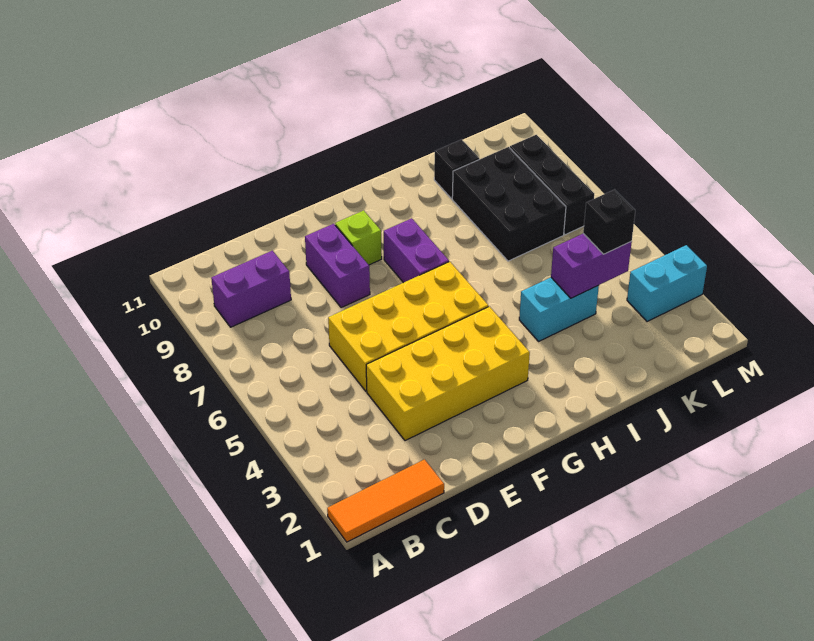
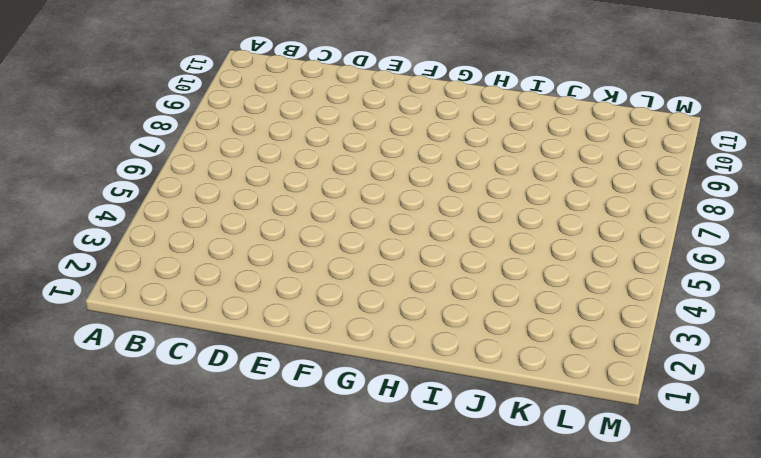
none -> orange 1x3 tile [327,459,444,542]
none -> purple 1x2 brick [211,251,291,327]
none -> yellow 2x4 brick [366,306,530,441]

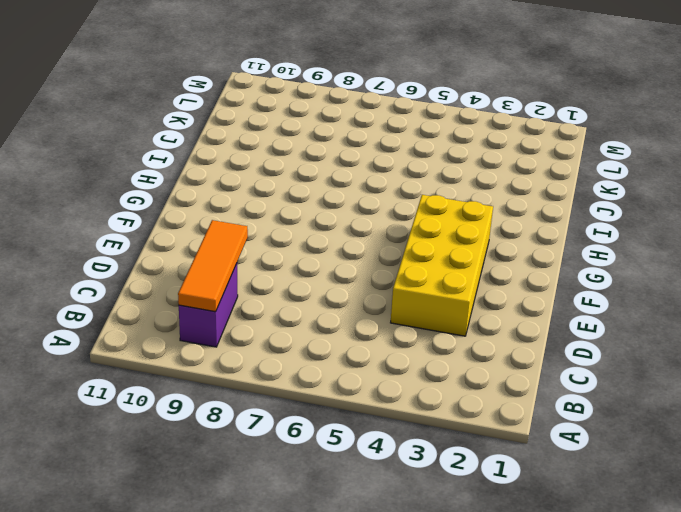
orange 1x3 tile [178,220,248,312] -> orange 1x3 tile moved to [327,459,444,542]
none -> yellow 2x4 brick [328,262,488,391]
none -> purple 1x2 brick [305,224,370,308]
none -> lime 1x1 brick [335,210,382,265]

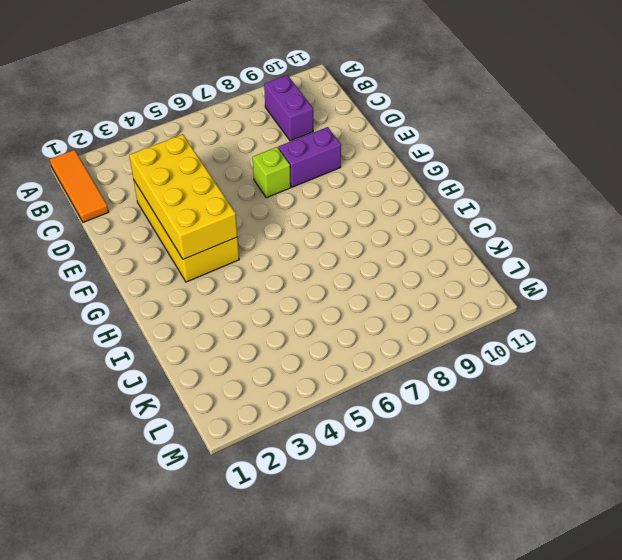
yellow 2x4 brick [129,134,237,259] -> yellow 2x4 brick moved to [328,262,488,391]
lime 1x1 brick [253,147,291,198] -> lime 1x1 brick moved to [335,210,382,265]
none -> purple 1x2 brick [384,218,449,283]
none -> cyan 1x2 brick [519,278,599,341]
none -> black 2x3 brick [452,147,566,261]

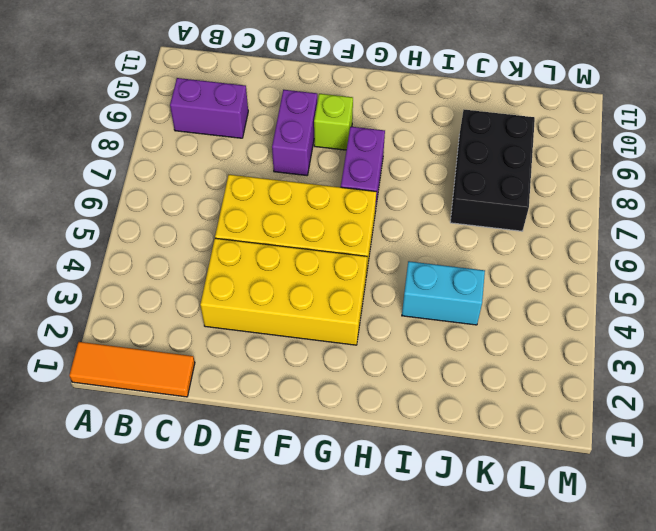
none -> black 1x1 brick [434,139,479,199]
none -> cyan 1x2 brick [627,245,707,322]
none -> black 1x3 brick [510,135,594,235]

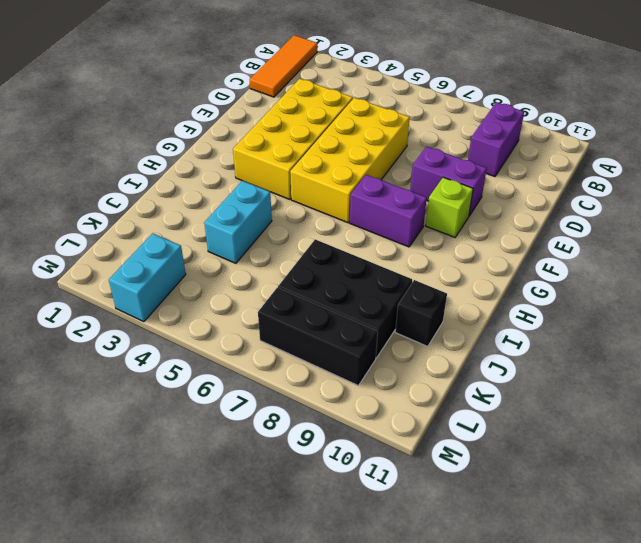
none -> purple 1x2 brick [551,234,632,298]
none -> black 1x1 brick [583,190,635,254]

